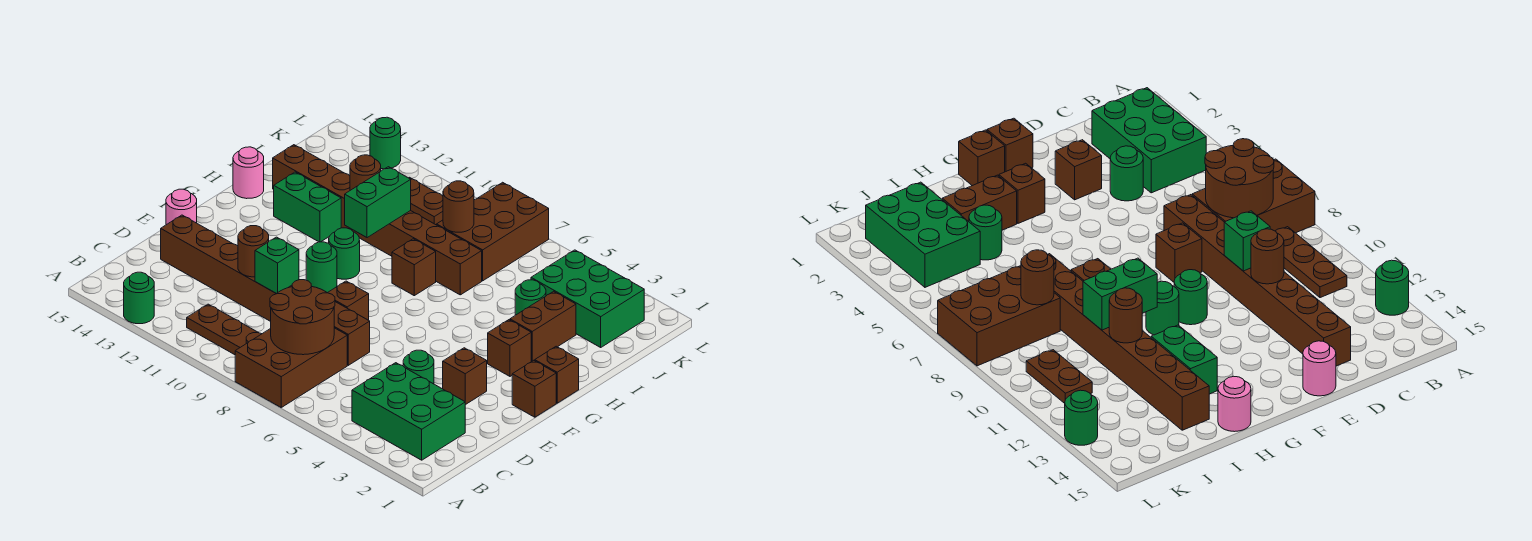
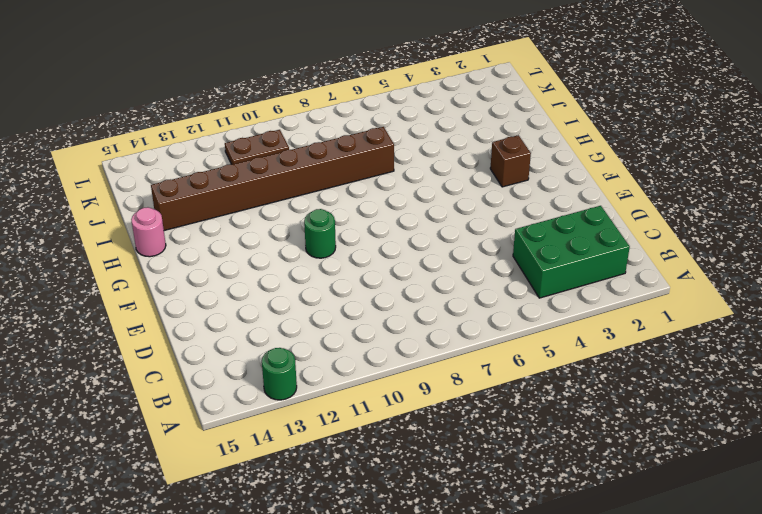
none -> brown 2x3 brick [235,328,347,407]
none -> brown 1x3 plate [187,304,261,355]
none -> green 1x1 round brick [403,350,434,384]
none -> brown 1x8 brick [161,215,370,365]

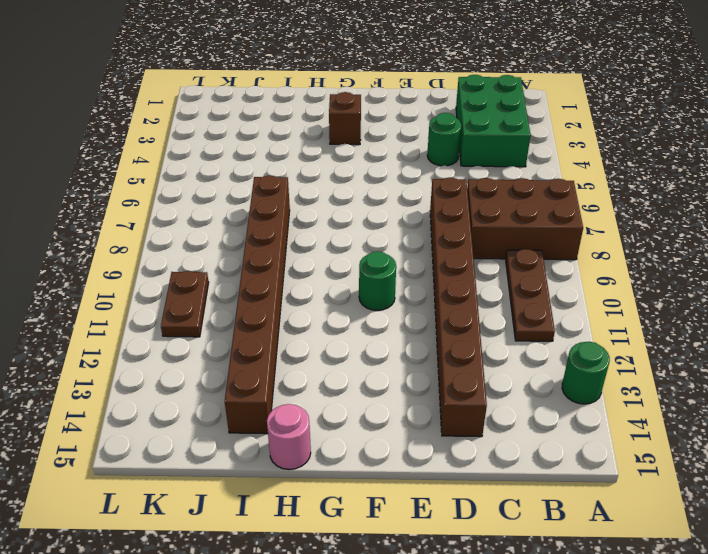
none -> brown 1x1 brick [443,348,487,405]
none -> brown 1x1 brick [328,281,369,320]
none -> pink 1x1 round brick [166,189,197,225]
none -> brown 1x1 brick [512,360,556,417]

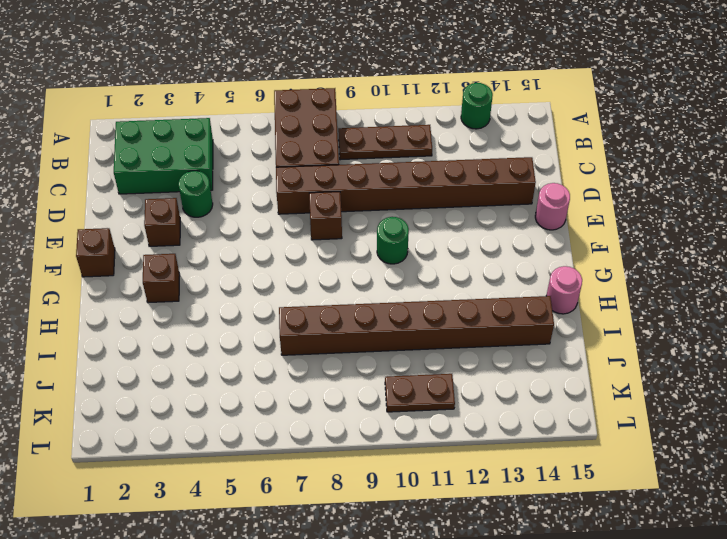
none -> brown 1x1 brick [535,346,579,403]
none -> green 1x1 round brick [329,228,360,279]
none -> brown 1x2 brick [510,291,576,362]
none -> brown 1x1 brick [392,239,436,296]

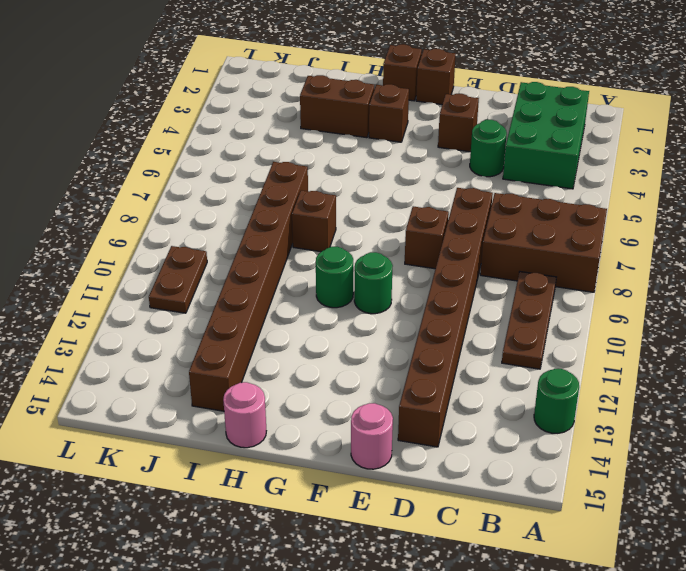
none -> green 1x2 brick [274,172,341,242]
none -> green 1x1 round brick [515,280,546,315]
none -> green 2x3 brick [531,250,644,347]
none -> brown 2x3 brick [437,182,549,281]

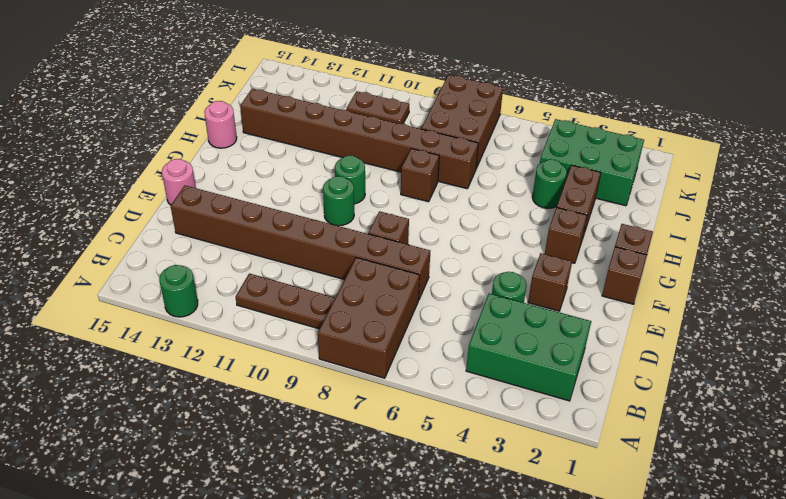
none -> green 1x2 brick [274,172,341,242]
none -> green 1x1 round brick [370,117,401,169]
none -> brown 2x2 round brick [270,280,335,355]
none -> green 1x1 brick [255,237,299,294]

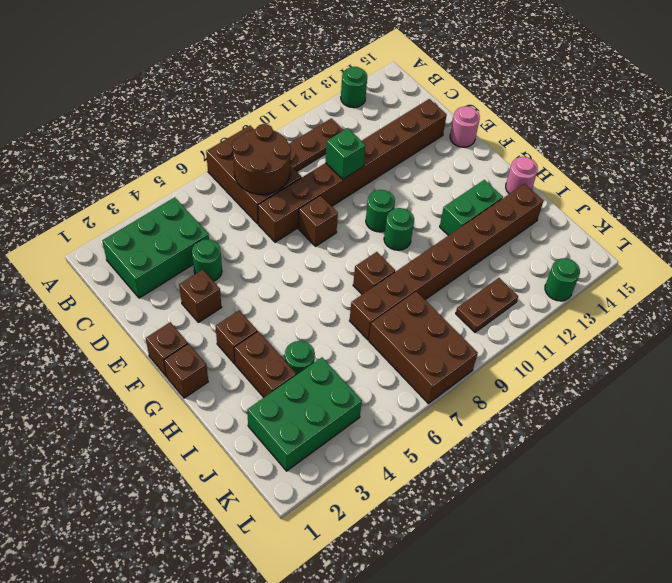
none -> brown 1x1 round brick [238,226,269,277]
none -> green 1x2 brick [345,167,411,238]
none -> brown 1x1 round brick [350,155,381,190]
none -> brown 1x1 round brick [443,181,474,232]

